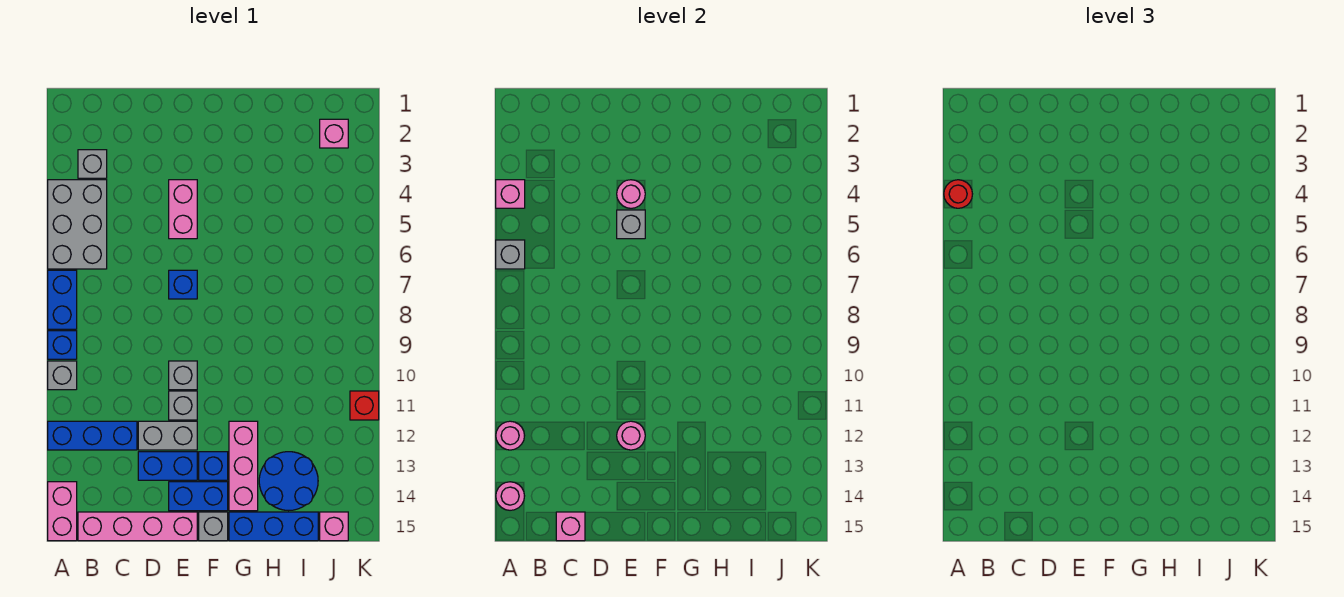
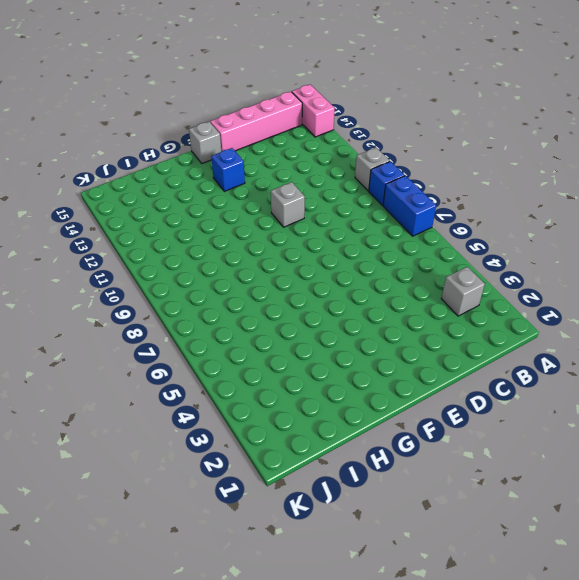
none -> grey 2x3 brick [48,180,107,269]
none -> blue 1x3 brick [48,421,137,450]
none -> grey 1x2 brick [138,421,197,450]
none -> blue 1x2 brick [138,452,197,480]

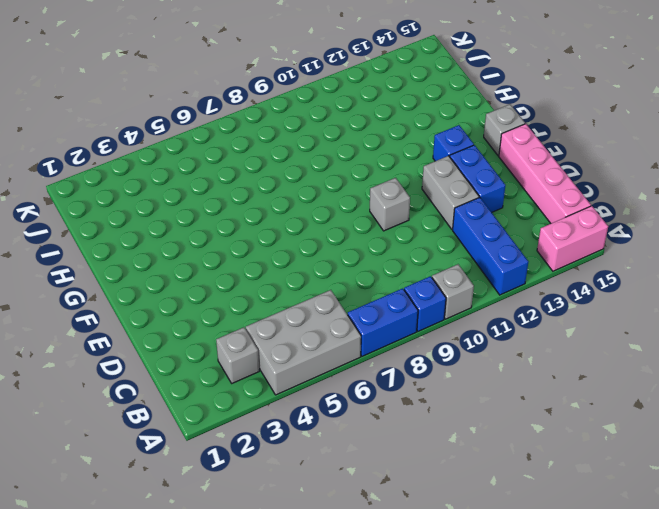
none -> pink 1x2 brick [169,180,197,239]
none -> blue 1x1 brick [169,270,197,299]
none -> grey 1x1 brick [169,391,197,420]
none -> blue 1x2 brick [169,482,228,511]

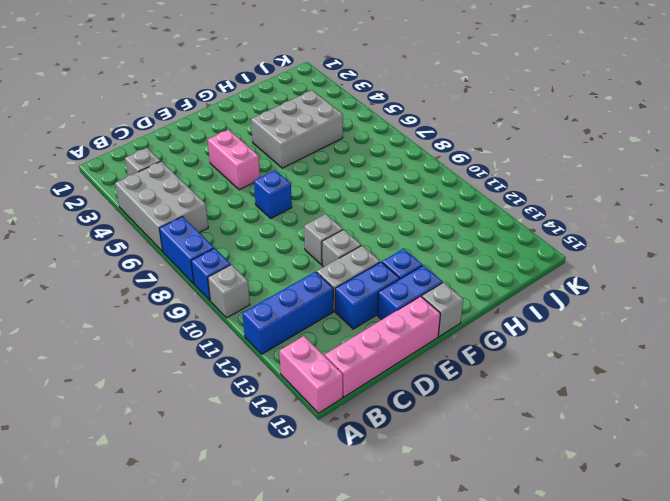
grey 2x3 brick [251,90,343,168] -> none
none -> pink 1x3 brick [229,421,258,511]
none -> blue 1x3 brick [229,512,318,541]
none -> blue 2x2 round brick [259,452,318,511]
none -> pink 1x1 brick [320,119,348,148]

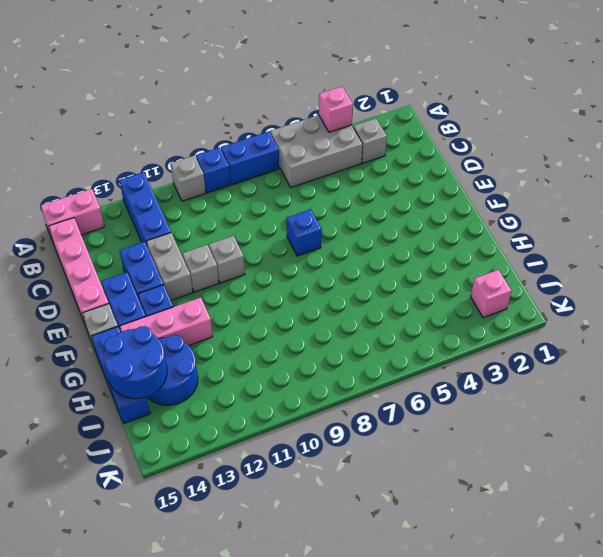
blue 2x2 round brick [104,326,167,399] -> none
none -> pink 1x2 brick [169,180,197,239]
none -> pink 1x1 brick [320,512,348,541]
none -> red 1x1 brick [350,391,379,420]
none -> grey 1x1 brick [496,240,525,269]

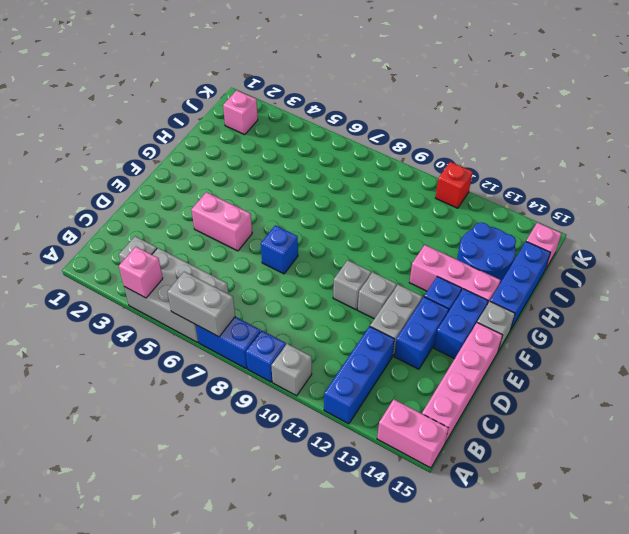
grey 1x2 brick [167,271,235,337] -> grey 1x1 brick [496,240,525,269]
none -> pink 1x1 round brick [496,421,525,450]
none -> pink 1x1 round brick [496,482,524,510]
none -> pink 1x1 brick [556,512,585,541]
none -> pink 1x1 round brick [617,180,645,208]

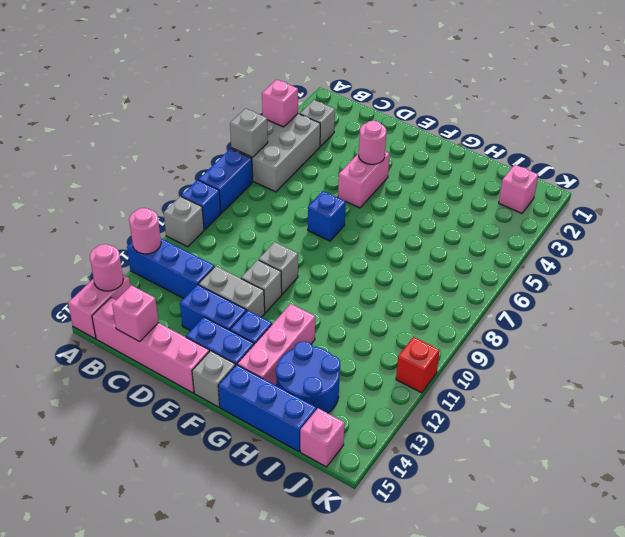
none -> grey 1x1 brick [617,210,645,239]
none -> pink 1x1 round brick [617,421,645,450]
none -> red 1x1 round brick [944,180,972,208]

